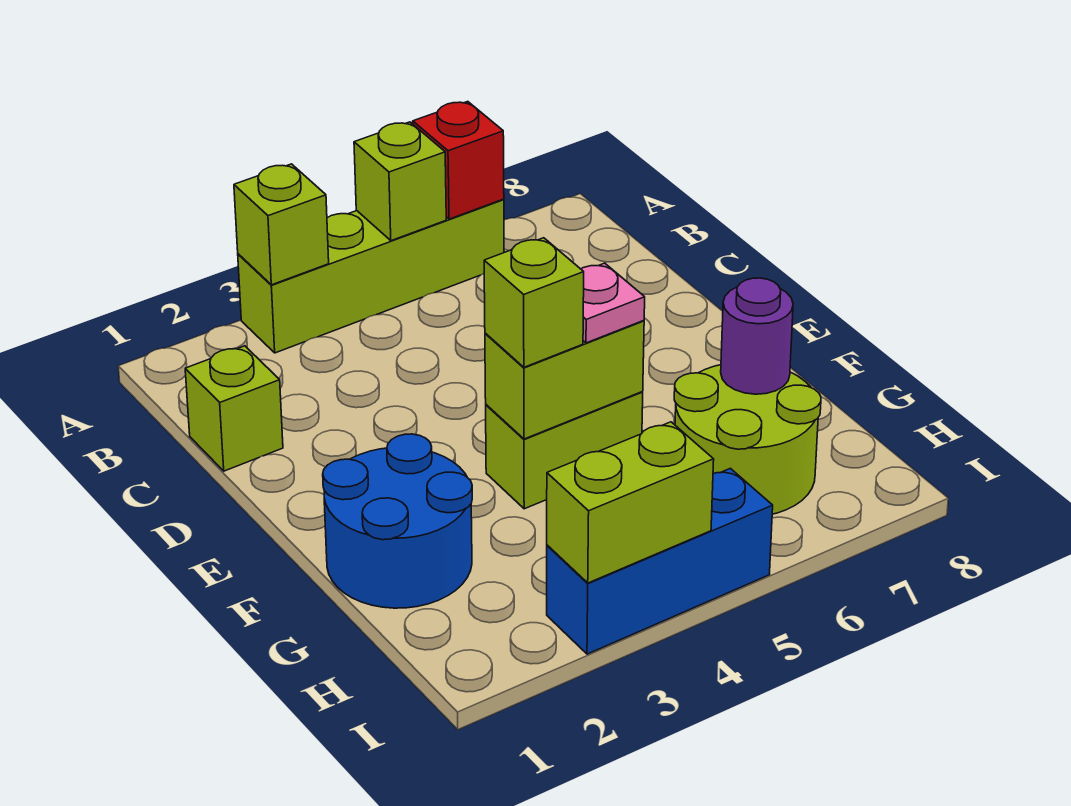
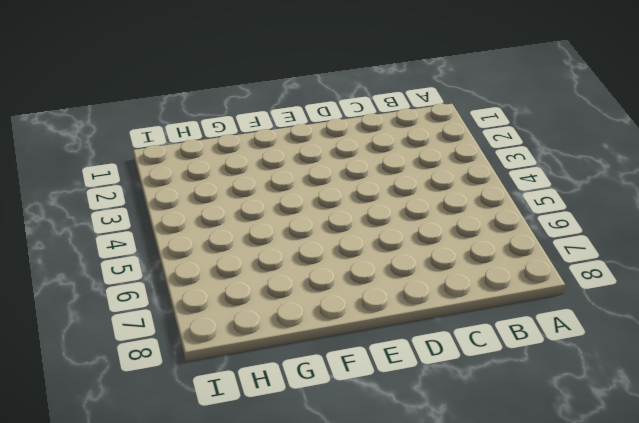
none -> lime 1x4 brick [238,199,504,353]
none -> lime 1x1 brick [185,346,283,471]
none -> blue 2x2 round brick [323,434,472,608]

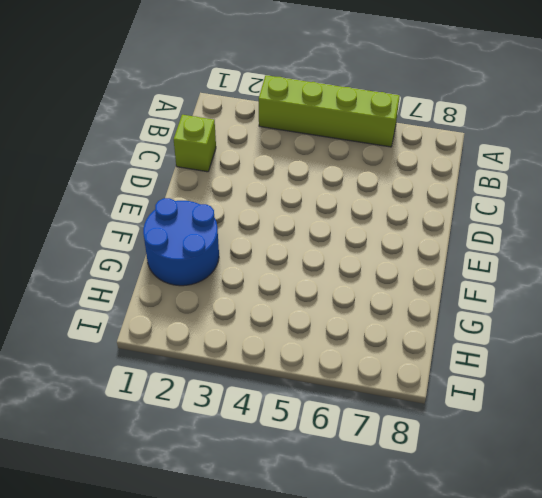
none -> lime 1x2 brick [486,392,643,509]
none -> lime 2x2 round brick [674,365,821,514]
none -> blue 1x3 brick [547,468,773,654]

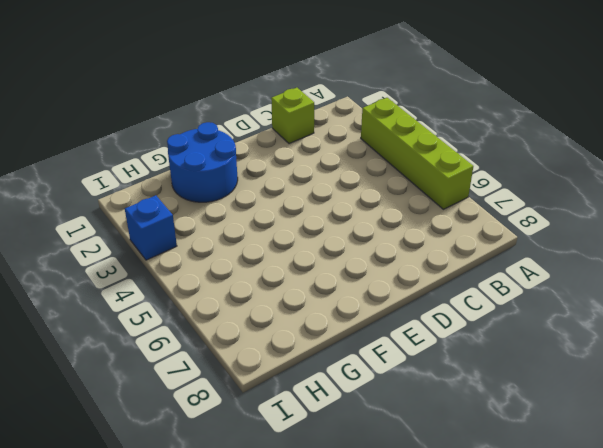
blue 1x1 brick [125,195,177,260] -> blue 1x3 brick [547,468,773,654]
none -> lime 1x2 brick [486,392,643,509]
none -> lime 2x2 round brick [674,365,821,514]
none -> lime 1x1 brick [234,164,329,285]

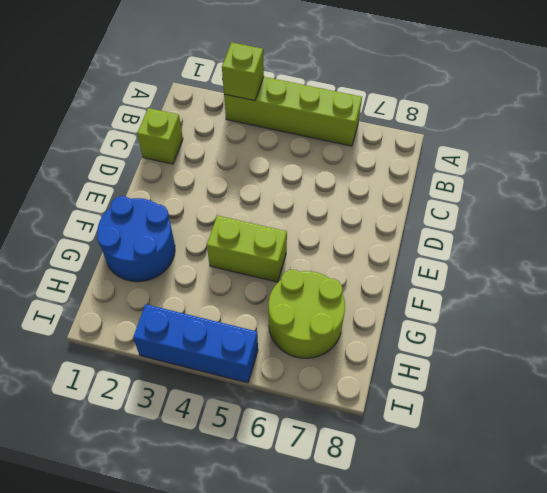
none -> lime 1x1 brick [354,122,446,241]
none -> red 1x1 brick [413,101,504,219]
none -> lime 1x2 brick [485,320,644,439]

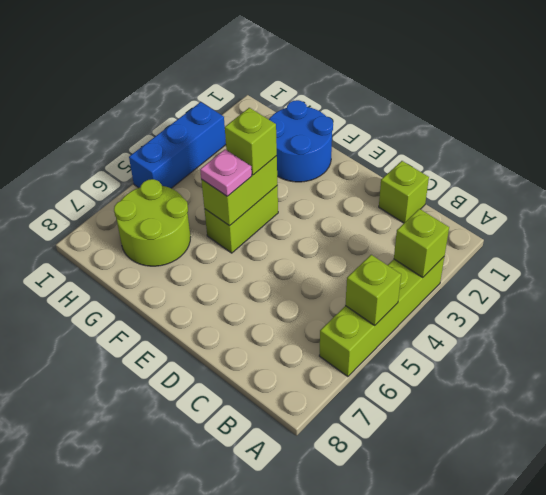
none -> red 1x1 brick [413,101,504,219]
none -> purple 1x1 round brick [721,278,793,394]
none -> lime 1x2 brick [547,422,714,583]

